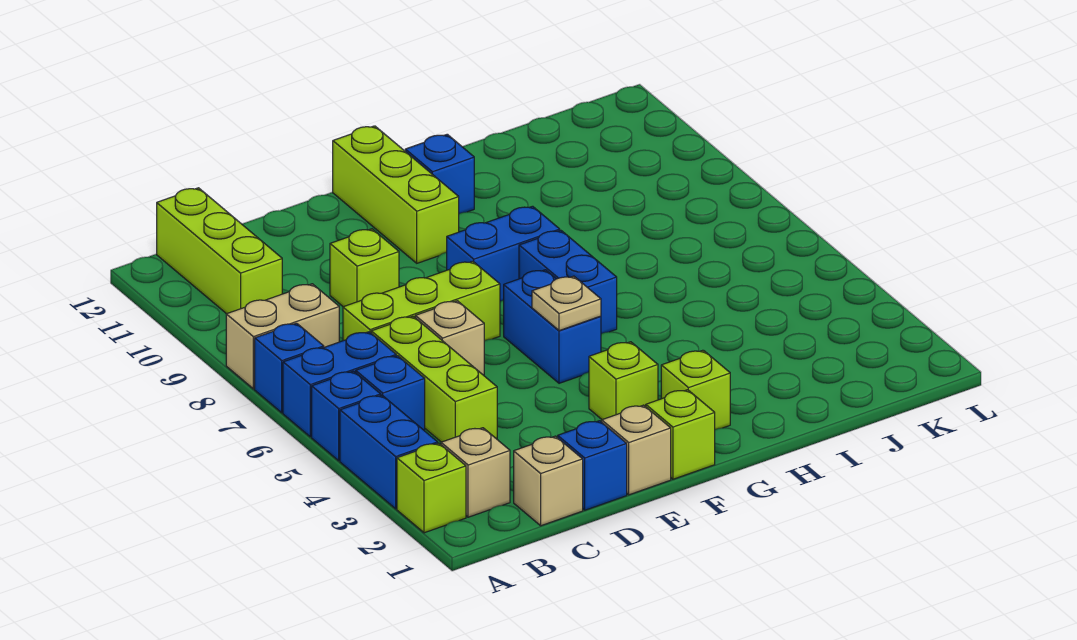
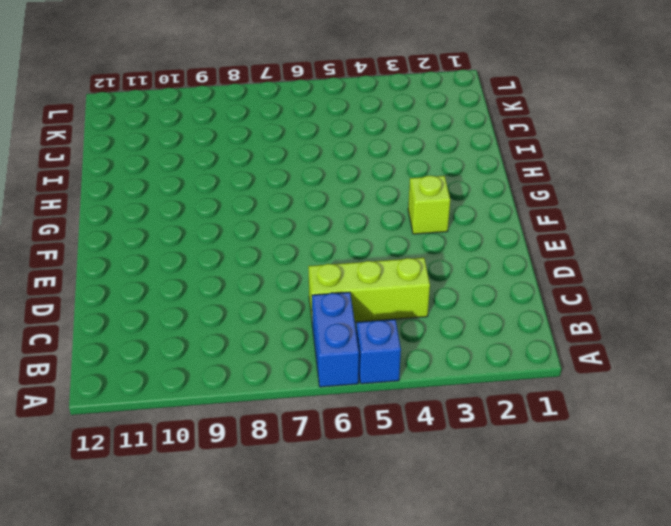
none -> lime 1x1 brick [397,443,466,533]
none -> blue 1x2 brick [340,395,438,509]
none -> blue 1x1 brick [255,323,324,413]

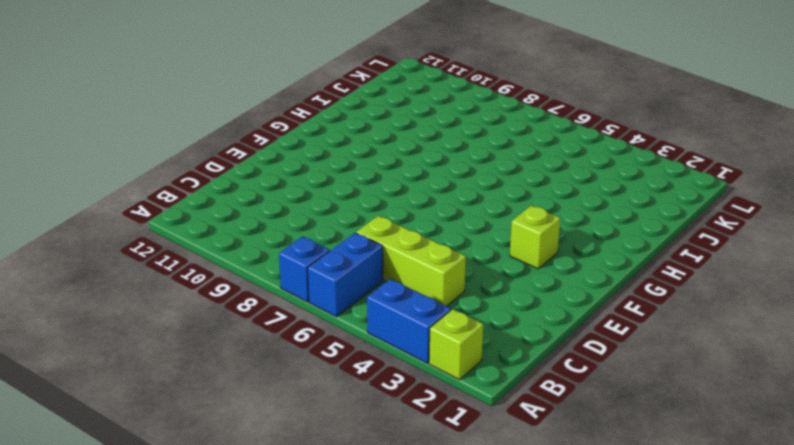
none -> blue 1x1 brick [312,371,381,461]
none -> tan 1x2 brick [226,284,339,389]
none -> tan 1x1 brick [441,428,510,517]

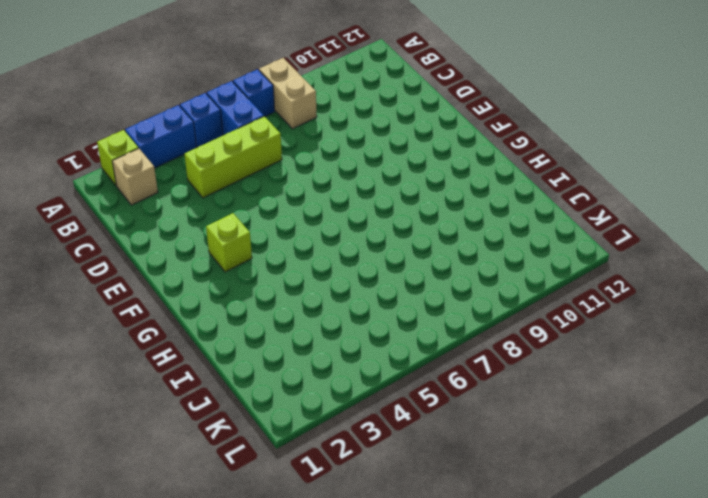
none -> blue 1x1 brick [356,356,425,431]
none -> lime 1x3 brick [157,188,282,314]
none -> tan 1x1 brick [514,436,583,526]

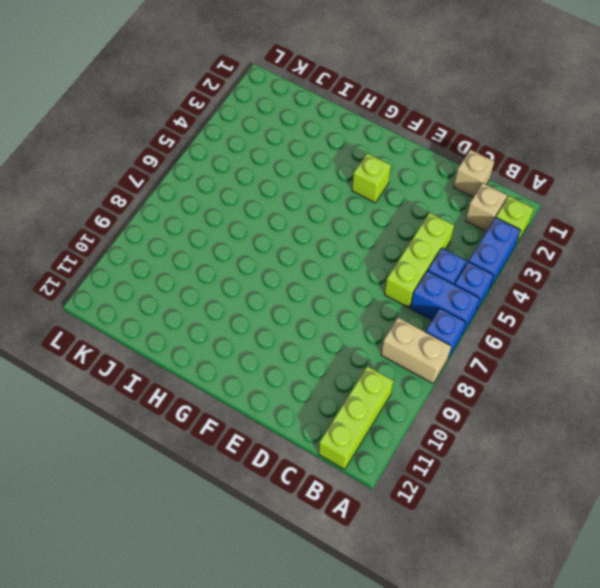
none -> lime 1x3 brick [343,261,500,341]
none -> blue 1x1 brick [558,421,627,510]
none -> tan 1x1 brick [415,301,484,375]

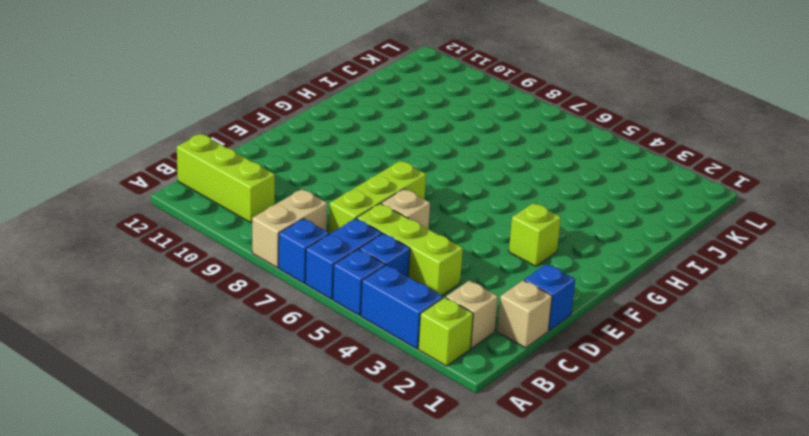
none -> lime 1x1 brick [330,229,399,307]
none -> tan 1x1 brick [602,405,671,495]
none -> lime 1x1 brick [646,390,715,479]

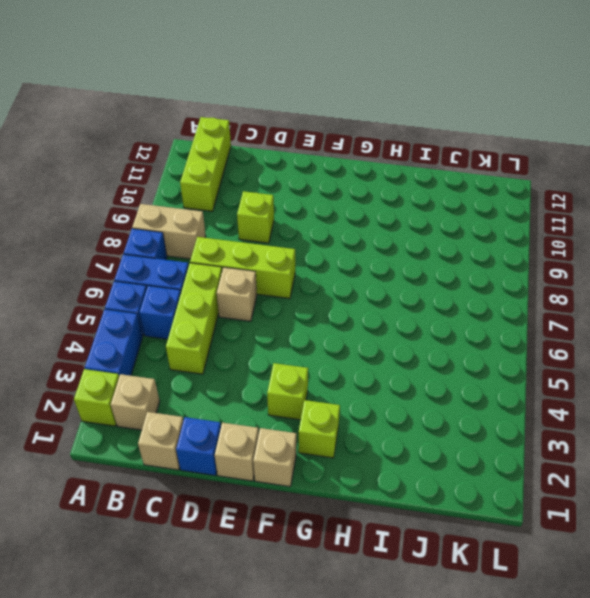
tan 1x1 brick [253,428,296,487] -> lime 1x1 brick [646,390,715,479]
none -> blue 1x2 brick [504,270,601,383]
none -> blue 1x2 brick [447,206,560,301]
none -> lime 1x3 brick [333,126,459,263]

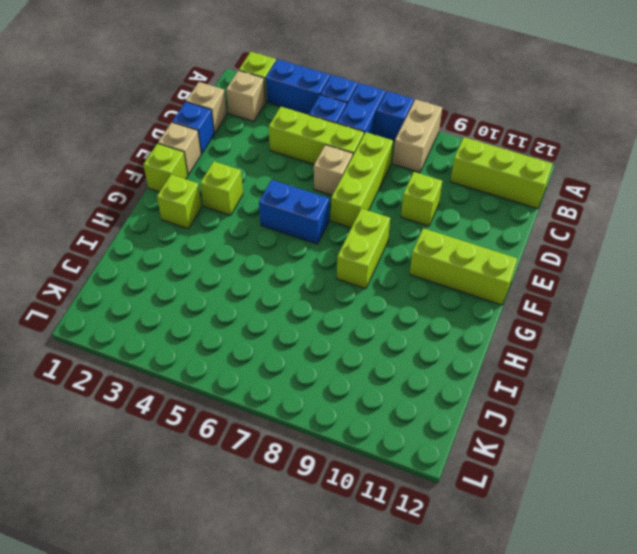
lime 1x2 brick [337,209,390,289] -> blue 1x2 brick [447,206,560,301]
none -> blue 1x2 brick [519,230,617,334]
none -> blue 1x1 brick [405,134,474,214]
none -> tan 1x1 plate [532,276,601,331]

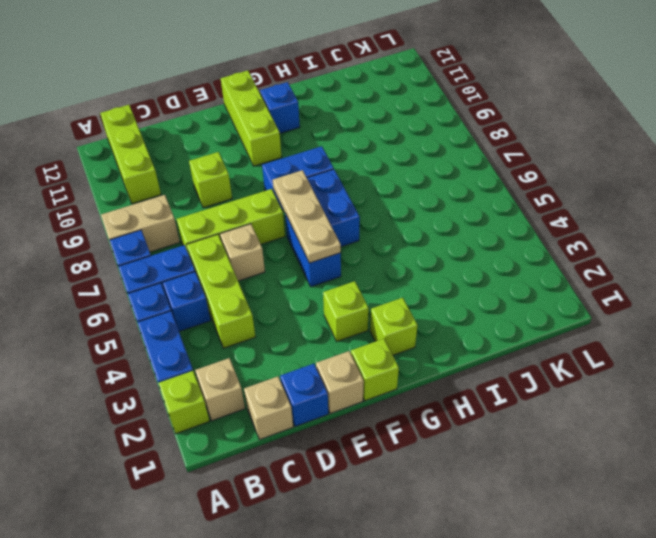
tan 1x3 plate [273,170,341,263] -> tan 1x1 plate [532,276,601,331]

